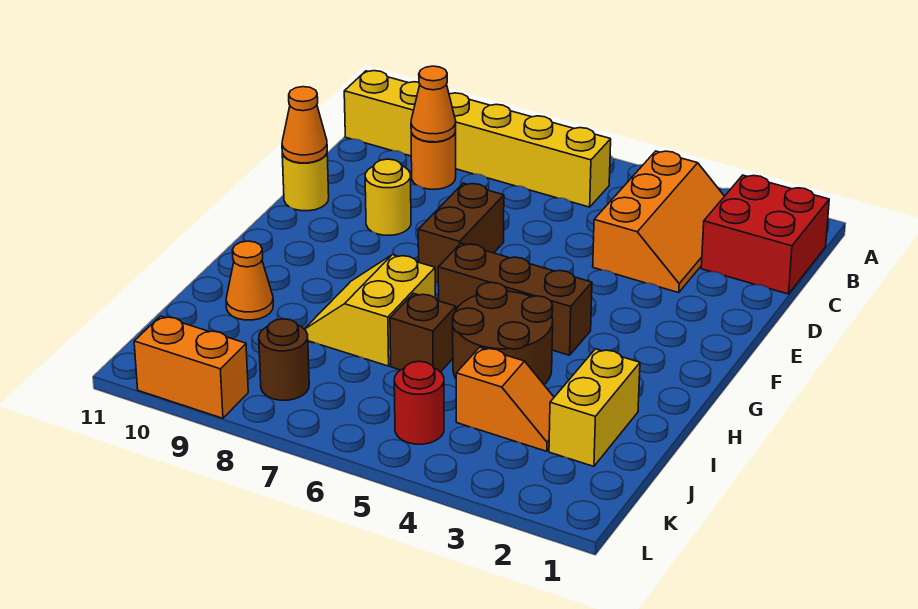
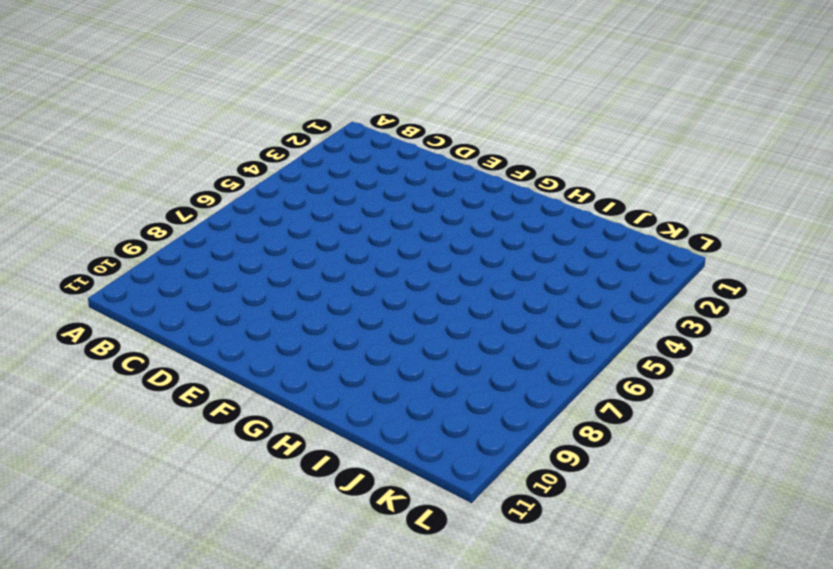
none -> red 2x2 brick [701,175,829,294]
none -> orange 2x3 slope [593,151,724,293]
none -> yellow 1x6 brick [344,71,611,207]

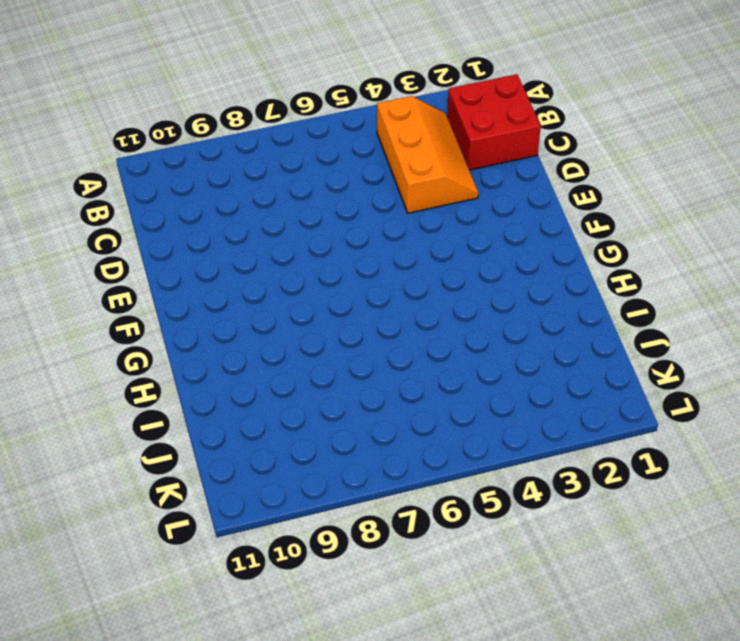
none -> yellow 1x6 brick [344,71,611,207]
none -> orange 1x1 round brick [411,130,456,189]
none -> brown 1x2 brick [418,183,504,283]

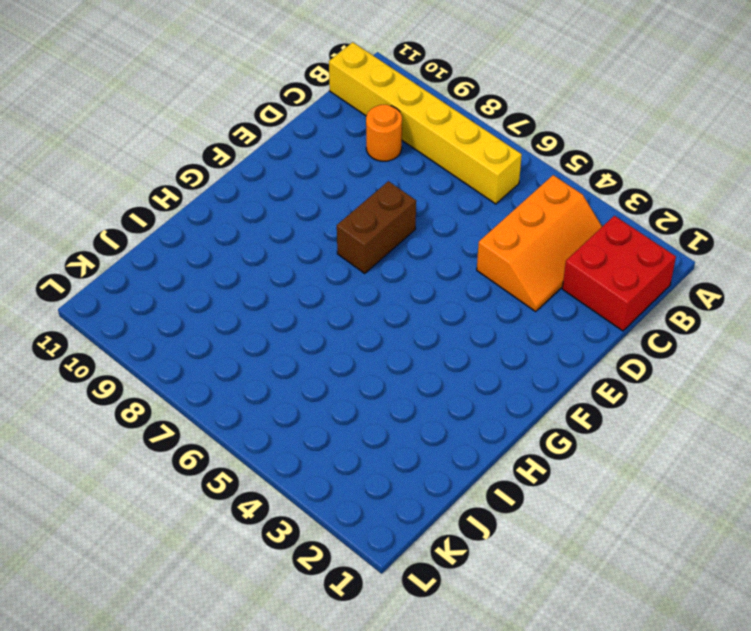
none -> yellow 1x1 round brick [365,159,411,235]
none -> yellow 1x1 round brick [282,154,329,211]
none -> brown 1x3 brick [438,244,592,355]

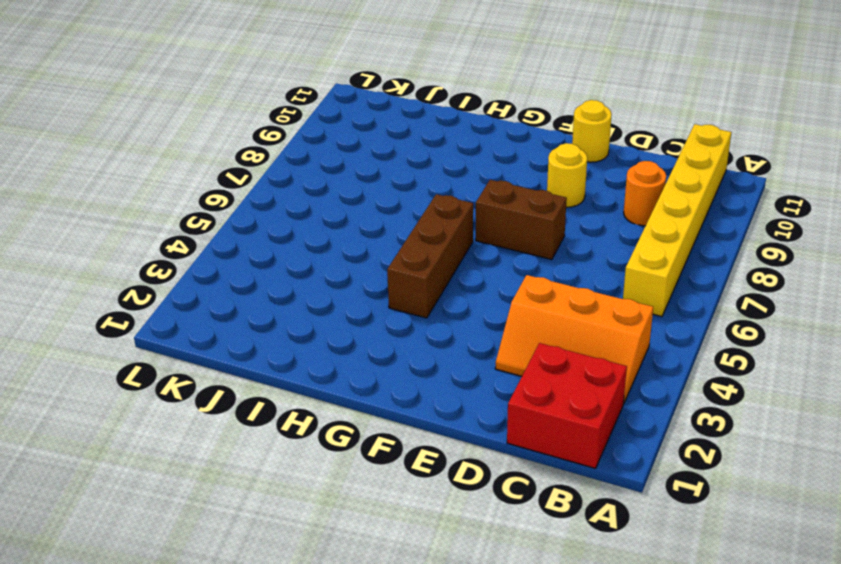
none -> brown 2x2 round brick [453,282,553,384]
none -> yellow 2x2 slope [305,255,435,366]
none -> yellow 1x2 brick [549,349,640,466]

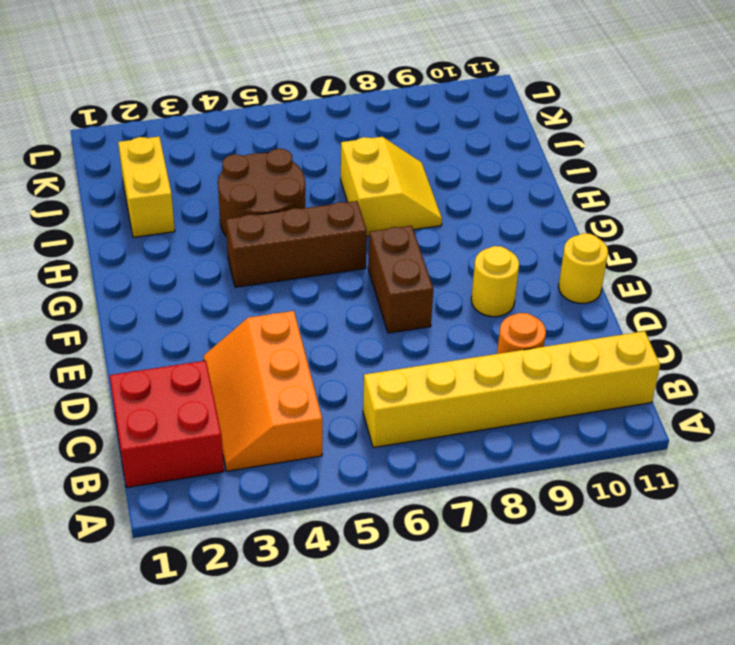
none -> brown 1x1 brick [390,293,456,372]
none -> orange 1x1 cone [226,241,273,320]
none -> orange 1x2 slope [456,347,554,451]

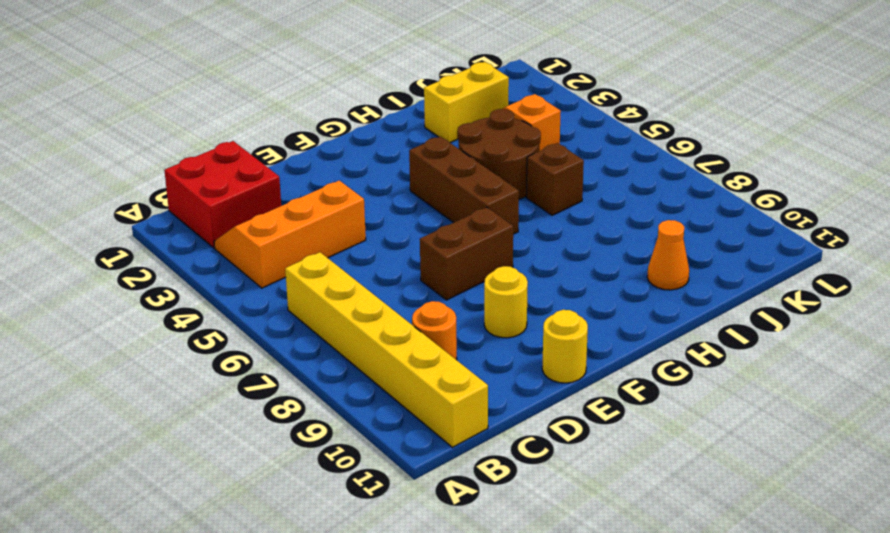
none -> yellow 2x2 slope [305,255,435,366]
none -> red 1x1 round brick [394,361,444,444]
none -> brown 1x1 round brick [259,319,309,400]

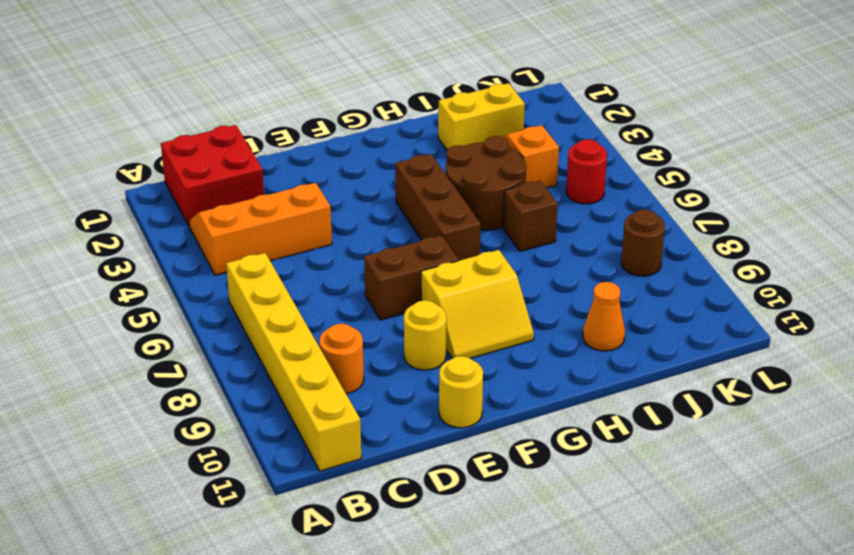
yellow 2x2 slope [421,250,534,359] -> yellow 2x2 slope moved to [305,255,435,366]
none -> orange 1x2 brick [134,316,248,418]
none -> orange 1x1 cone [411,66,456,142]
none -> orange 1x1 cone [282,87,327,163]

